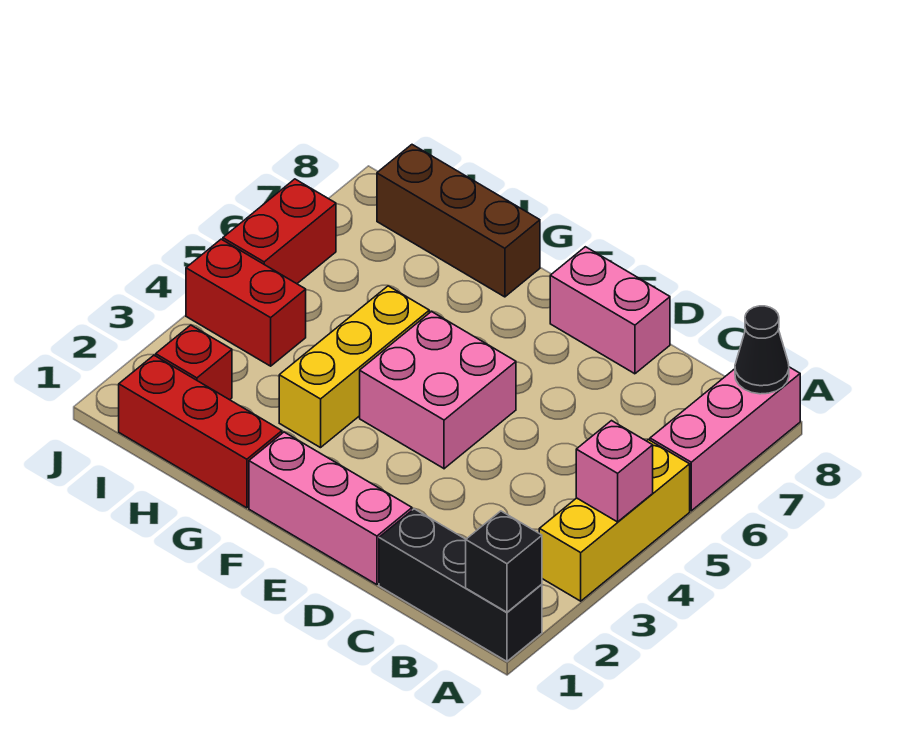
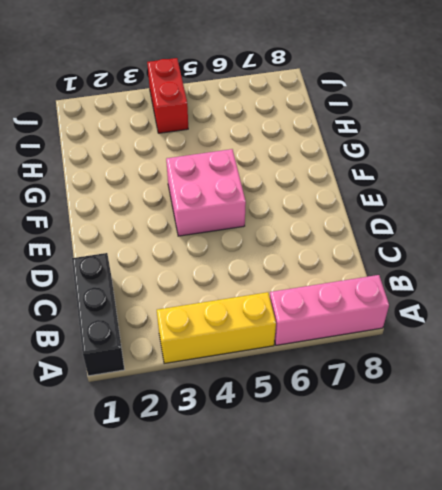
none -> pink 1x3 brick [249,432,412,585]
none -> pink 1x2 brick [550,247,670,374]
none -> red 1x3 brick [119,355,282,508]

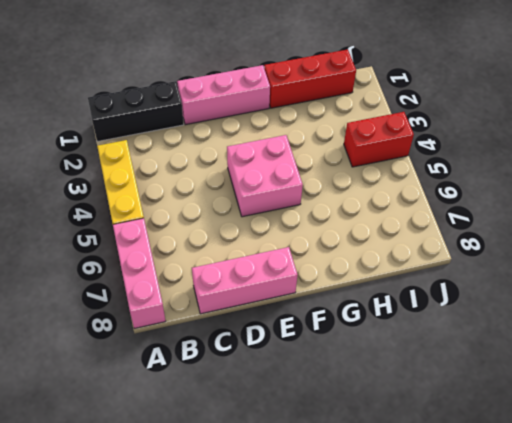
pink 1x3 brick [192,247,297,314] -> pink 1x2 brick [550,247,670,374]
none -> yellow 1x3 brick [279,286,429,448]
none -> brown 1x3 brick [377,145,540,297]
none -> red 1x1 brick [156,325,232,400]

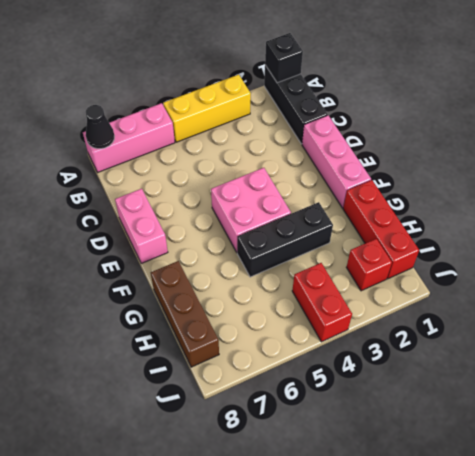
black 1x3 brick [237,202,333,277] -> yellow 1x3 brick [279,286,429,448]
none -> red 1x2 brick [223,179,336,284]
none -> pink 1x1 brick [576,421,653,522]

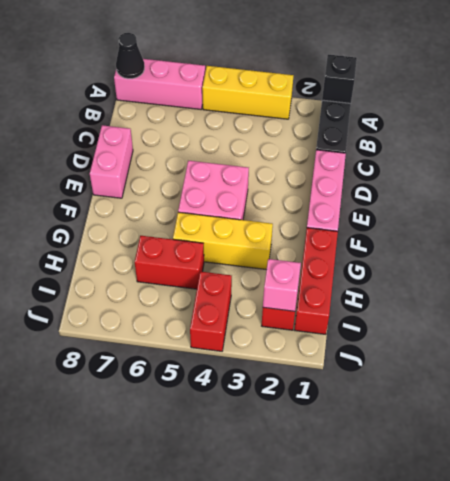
red 1x2 brick [135,236,204,289] -> red 1x2 brick moved to [223,179,336,284]
pink 1x1 brick [263,259,301,311] -> pink 1x1 brick moved to [576,421,653,522]
none -> brown 1x3 brick [377,145,540,297]

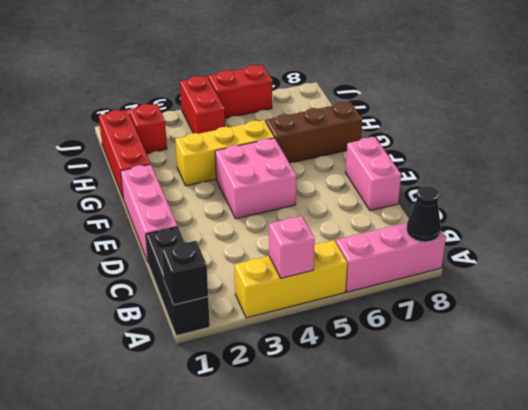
brown 1x3 brick [266,102,362,163] -> brown 1x3 brick turned to [377,145,540,297]

